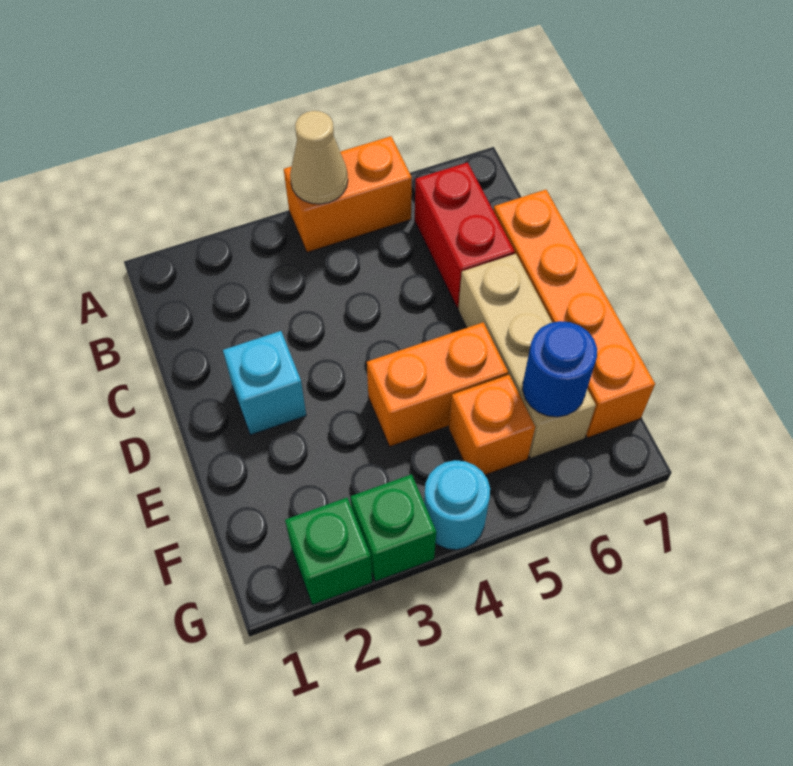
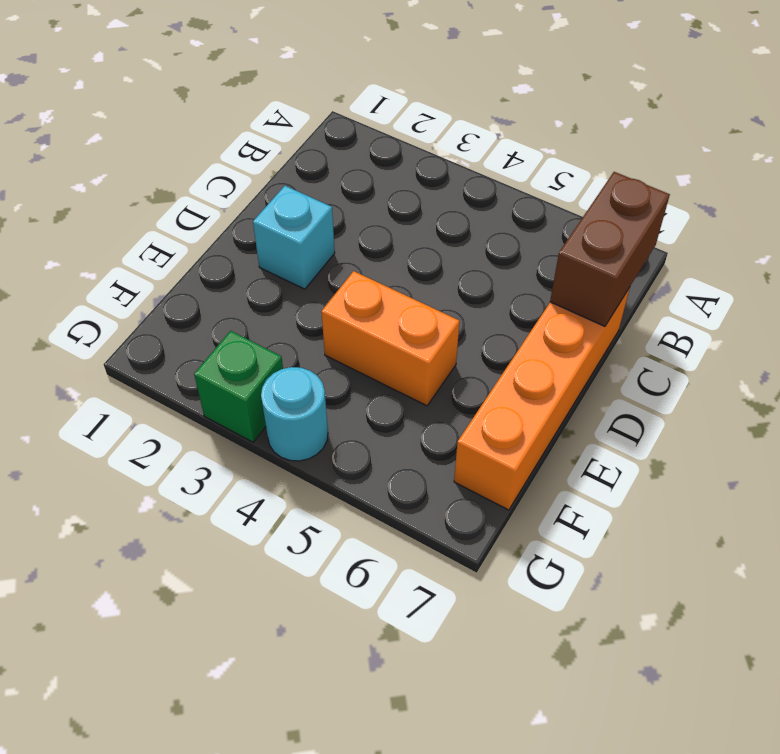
brown 1x2 brick [550,172,670,326] -> none
none -> orange 1x2 brick [284,136,412,252]
none -> red 1x2 brick [415,162,515,308]
none -> tan 1x3 brick [458,254,596,459]

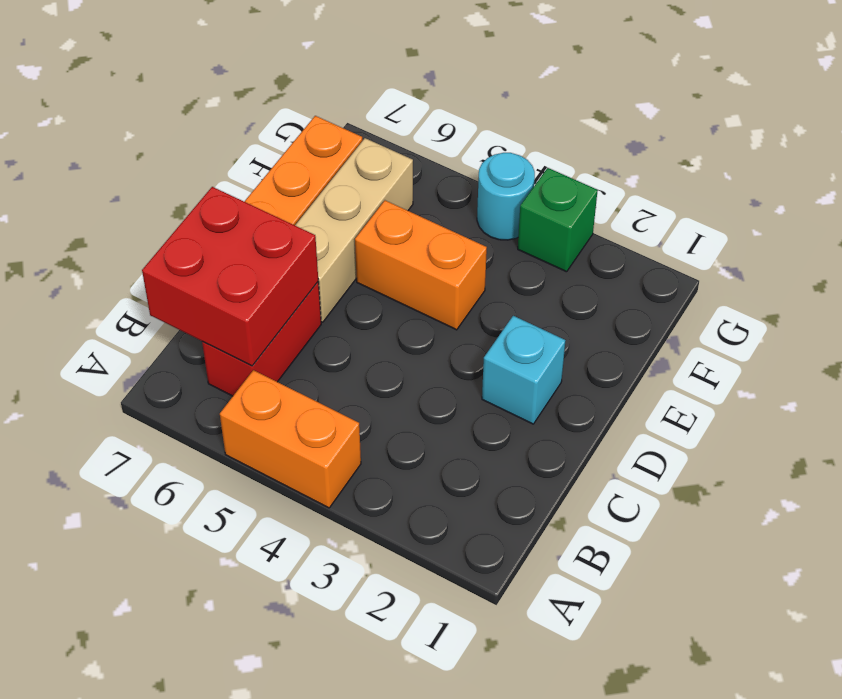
red 2x2 brick [142,187,318,366] -> none
none -> orange 1x1 brick [449,375,535,475]
none -> green 1x1 brick [285,498,372,605]
none -> tan 1x1 cone [290,111,348,204]

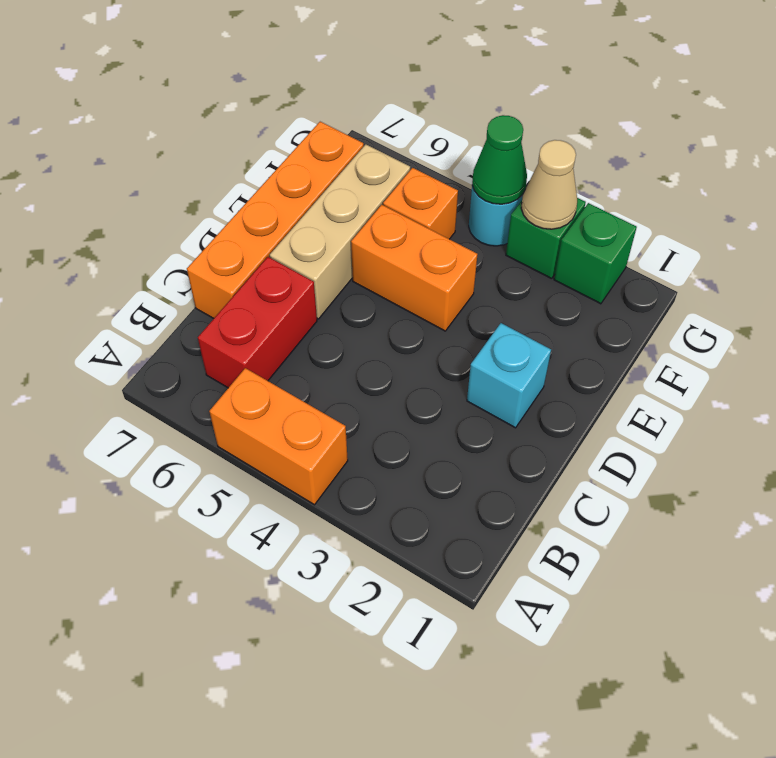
tan 1x1 cone [521,140,577,229] -> tan 1x1 cone moved to [290,111,348,204]
green 1x1 cone [472,115,527,204] -> none
none -> blue 1x1 round brick [523,321,597,417]

